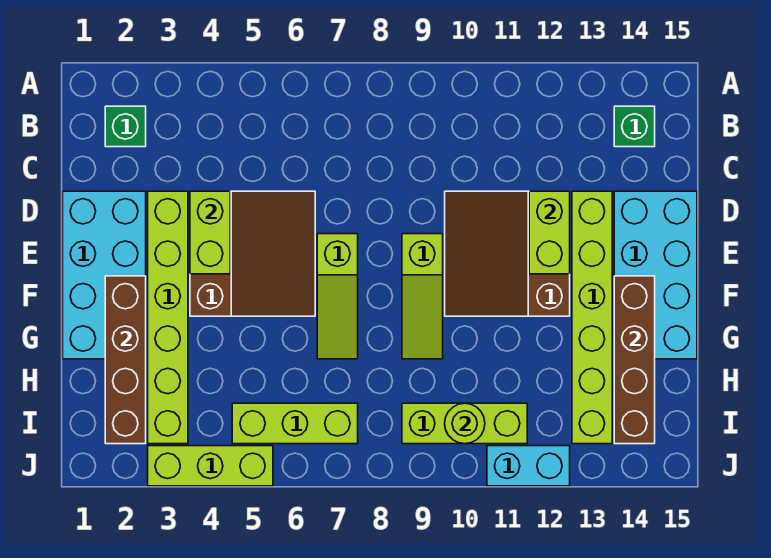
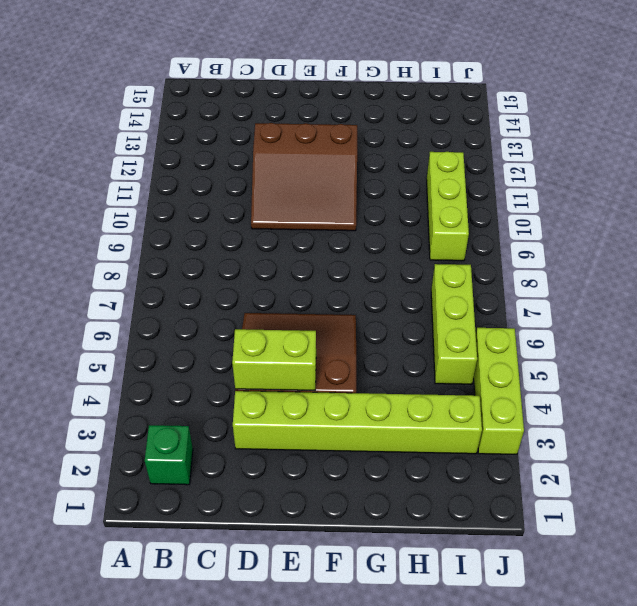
none -> green 1x1 brick [614,106,655,147]
none -> cyan 2x4 brick [63,191,146,359]
none -> lime 1x6 brick [572,191,612,444]

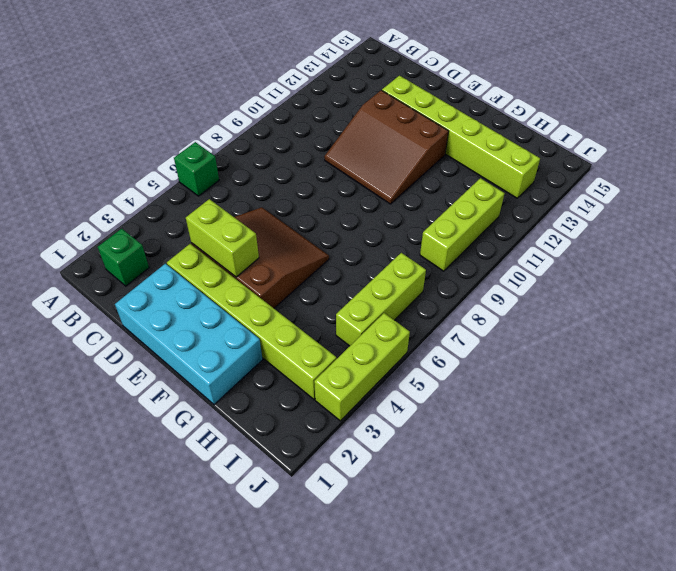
green 1x1 brick [174,142,219,196] -> green 1x1 brick moved to [614,106,655,147]
none -> cyan 2x4 brick [614,191,697,359]
none -> lime 1x3 slope [317,234,358,359]
none -> lime 1x3 slope [402,234,443,359]

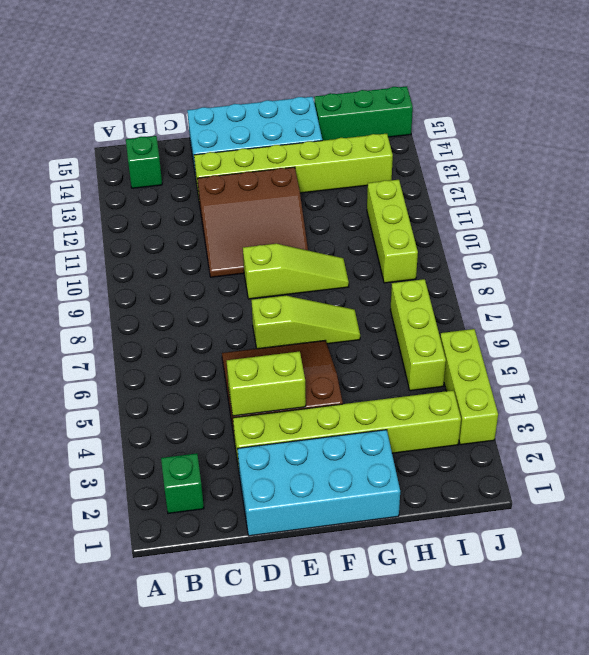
green 1x3 brick [314,86,413,141] -> none
none -> cyan 1x2 brick [487,446,570,486]
none -> lime 1x2 brick [529,191,570,274]
none -> brown 1x4 brick [105,276,146,444]

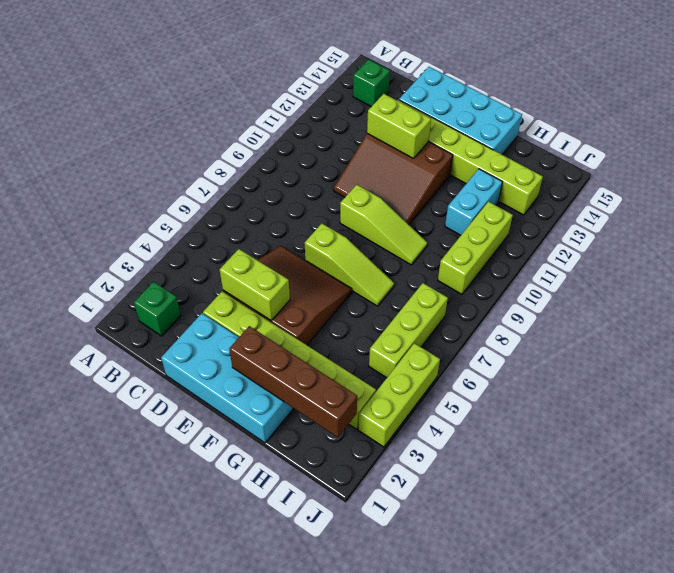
cyan 1x2 brick [445,169,502,235] -> cyan 1x2 brick moved to [487,446,570,486]
none -> brown 1x4 brick [614,276,655,444]
none -> lime 1x1 round brick [445,403,485,444]

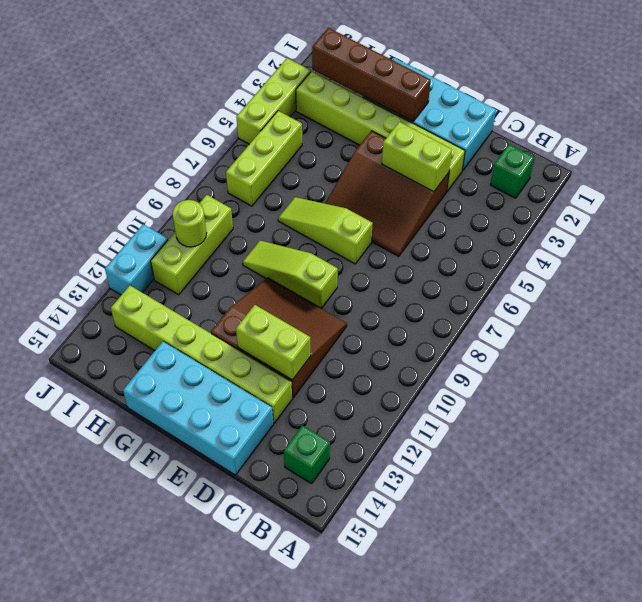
none -> brown 1x4 brick [614,276,655,444]

